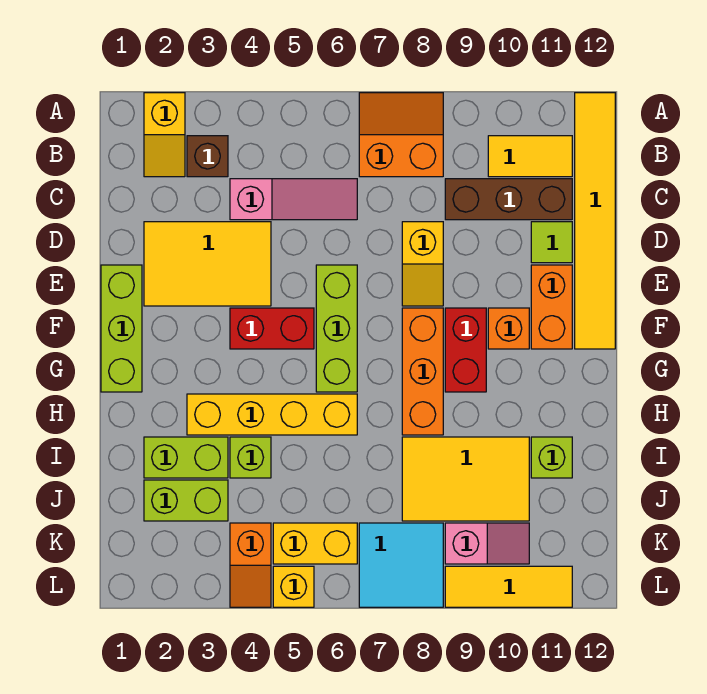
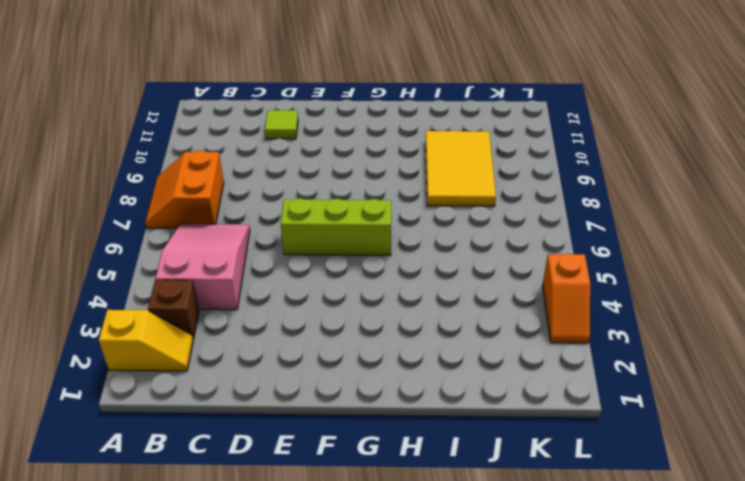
pink 2x3 slope [155,224,250,310] -> pink 1x3 slope [230,179,357,220]
orange 1x2 slope [543,254,590,343] -> orange 1x2 slope turned to [230,523,271,607]
none -> yellow 1x6 tile [575,93,615,349]
none -> yellow 1x2 tile [488,136,572,177]
none -> brown 1x3 brick [445,179,572,220]

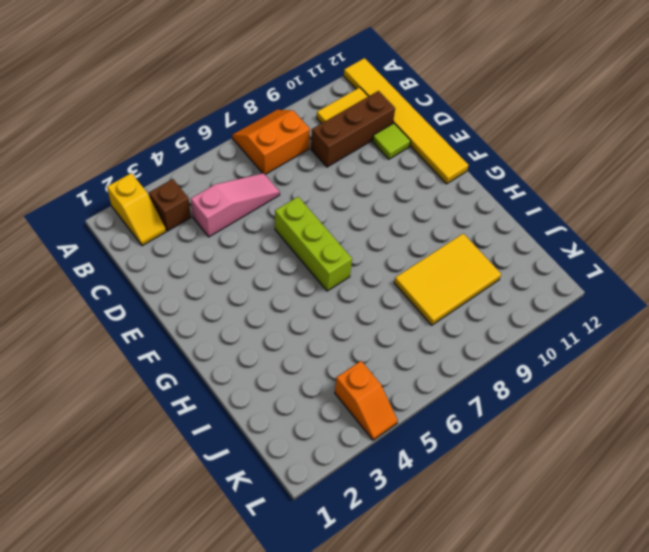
none -> yellow 2x3 tile [144,222,271,306]
none -> yellow 1x2 slope [402,222,443,306]
none -> lime 1x3 brick [101,265,142,392]

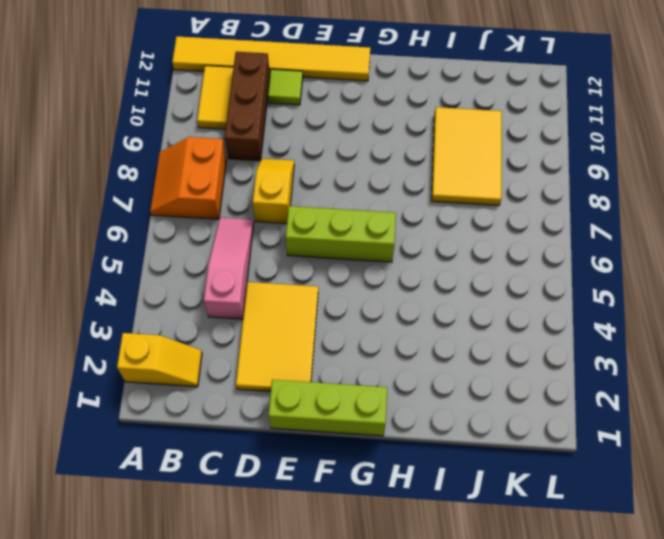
yellow 1x2 slope [253,159,294,224] -> yellow 1x2 slope turned to [402,222,443,306]
none -> brown 1x1 brick [187,136,228,177]
none -> orange 1x2 brick [531,265,572,349]
none -> red 1x2 brick [230,308,314,349]

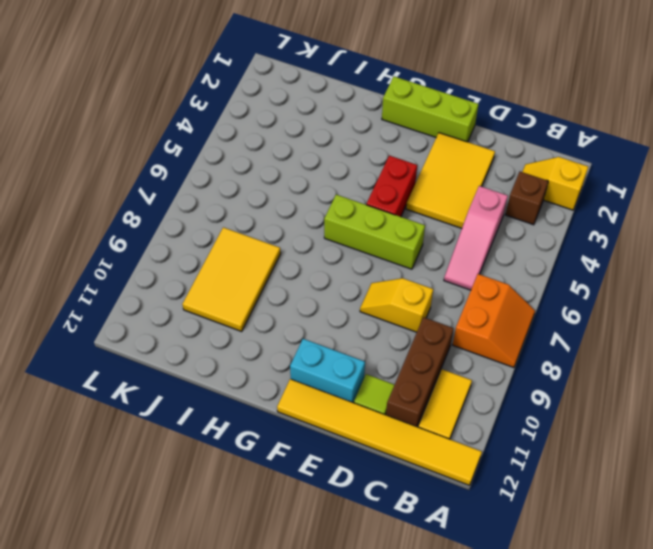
cyan 1x2 brick [290,339,365,403] -> orange 1x2 brick [531,265,572,349]
none -> orange 1x3 brick [402,308,443,435]
none -> red 1x2 brick [445,308,486,392]
none -> orange 1x1 brick [488,308,529,349]

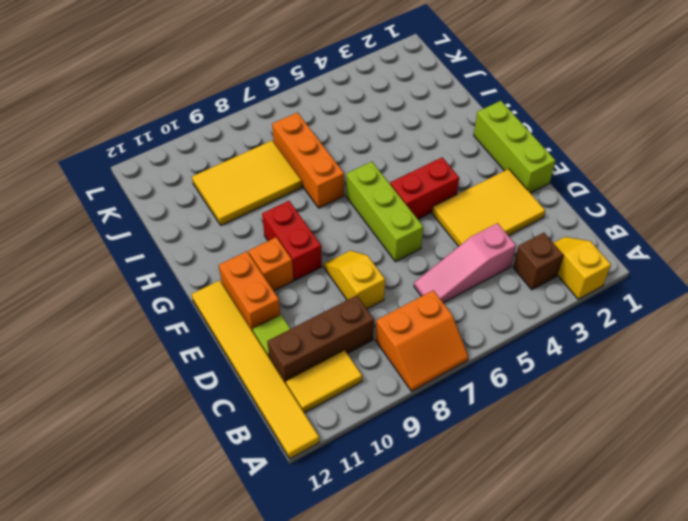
orange 1x3 brick [272,112,344,208] -> orange 1x3 brick moved to [402,308,443,435]
none -> yellow 1x4 brick [187,394,357,435]
none -> lime 1x2 brick [144,437,228,478]
none -> lime 1x1 brick [230,437,271,478]

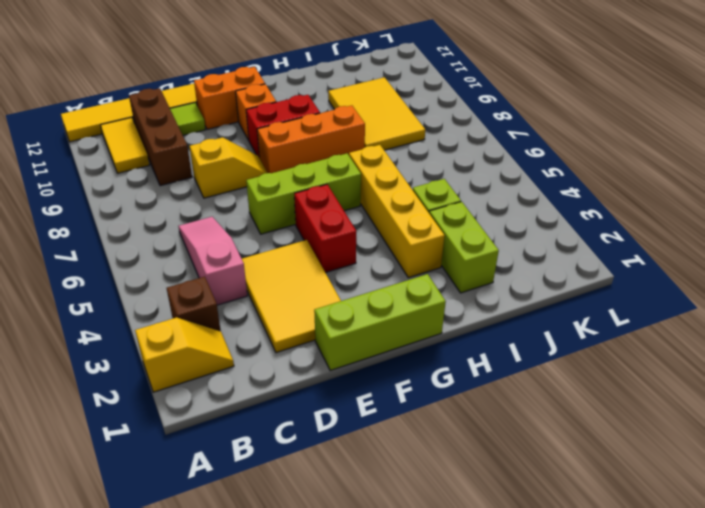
none -> orange 2x2 slope [359,93,443,177]
none -> lime 1x1 brick [531,437,572,478]
none -> lime 1x2 brick [144,480,228,521]

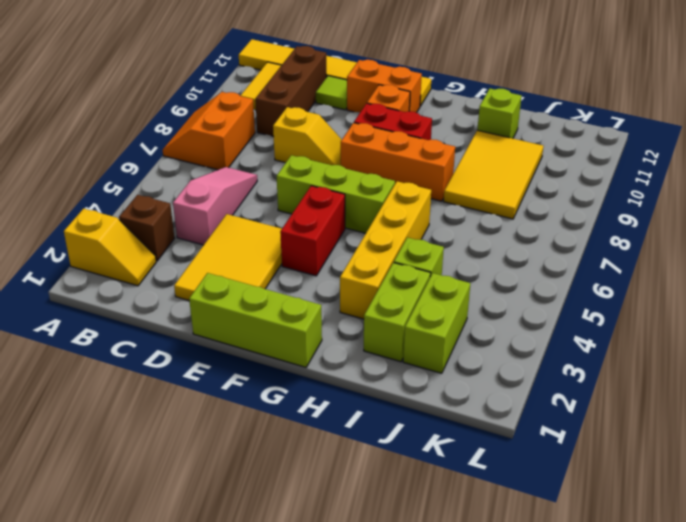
none -> orange 1x2 slope [230,523,271,607]
none -> yellow 1x2 brick [273,523,357,564]
none -> cyan 2x2 tile [359,523,443,607]

